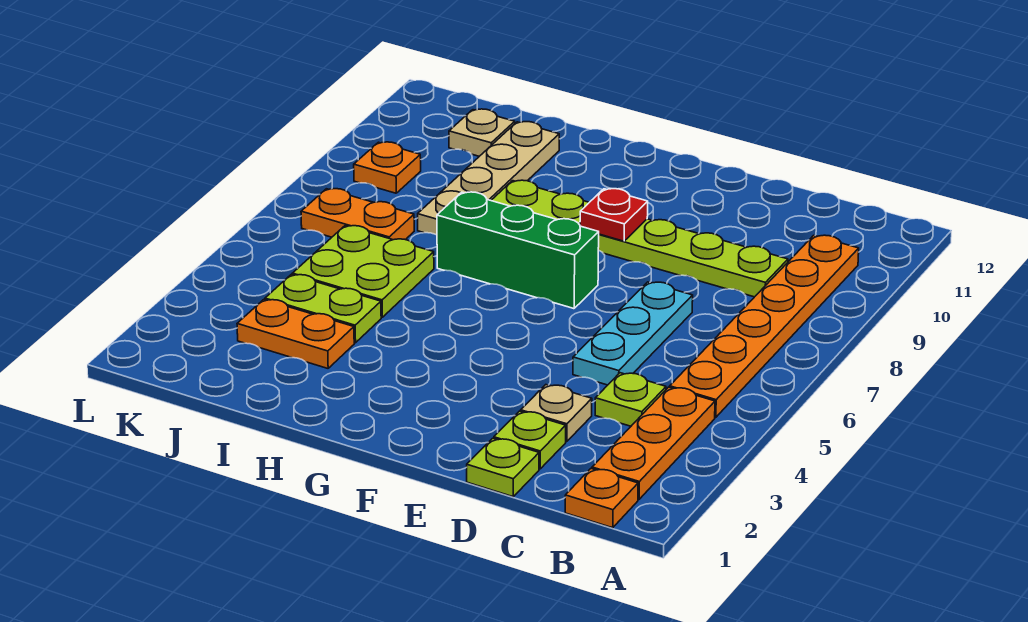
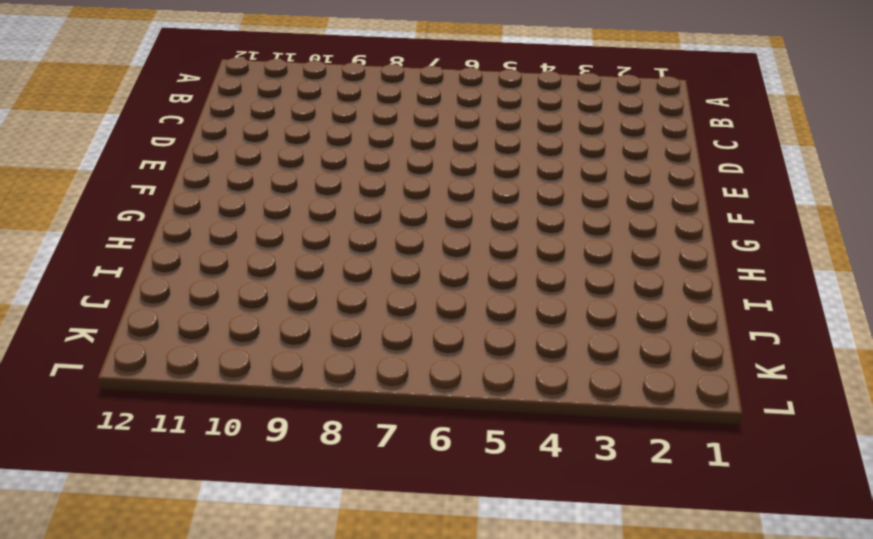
none -> orange 1x1 plate [565,469,638,528]
none -> orange 1x3 plate [592,387,715,499]
none -> orange 1x6 plate [670,235,859,417]

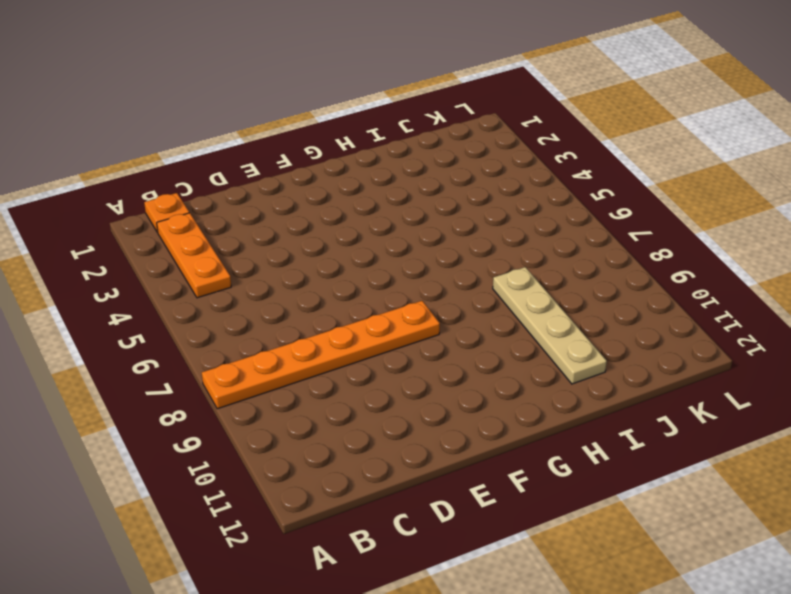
orange 1x6 plate [202,301,440,409] -> orange 1x6 plate turned to [670,235,859,417]
none -> lime 1x1 plate [595,373,666,426]
none -> lime 1x6 plate [491,180,788,297]
none -> lime 1x1 plate [467,438,539,497]

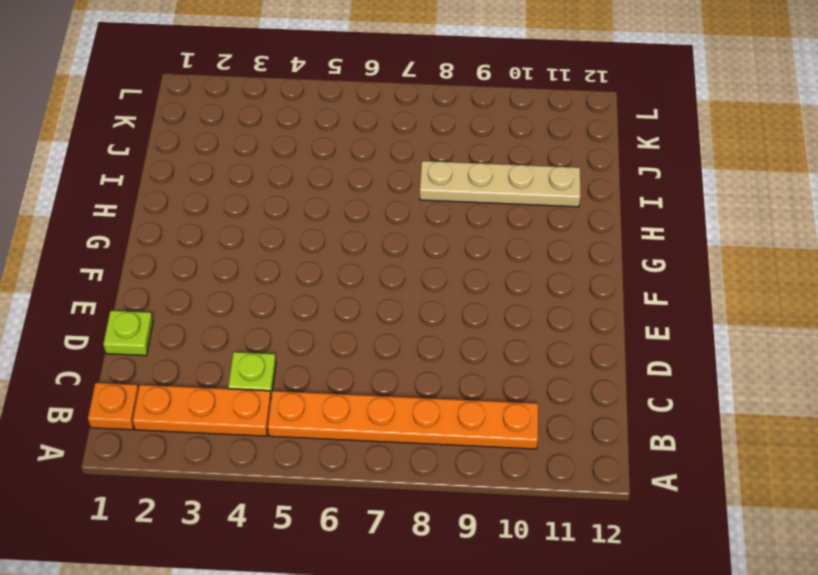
none -> lime 1x6 plate [491,180,788,297]
none -> lime 1x1 plate [494,411,566,469]
none -> tan 1x1 plate [521,385,592,442]

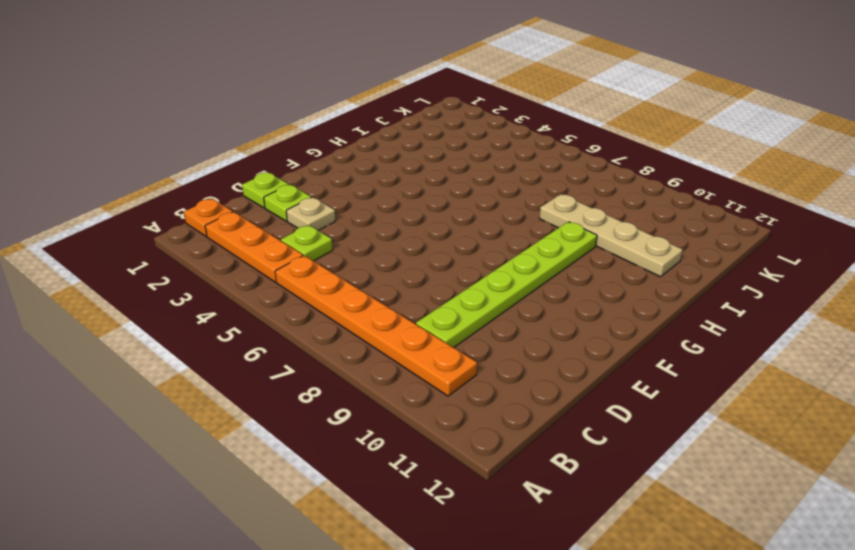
none -> cyan 1x3 plate [573,282,693,385]
none -> green 1x3 brick [437,192,599,309]
none -> orange 1x2 plate [237,300,354,368]

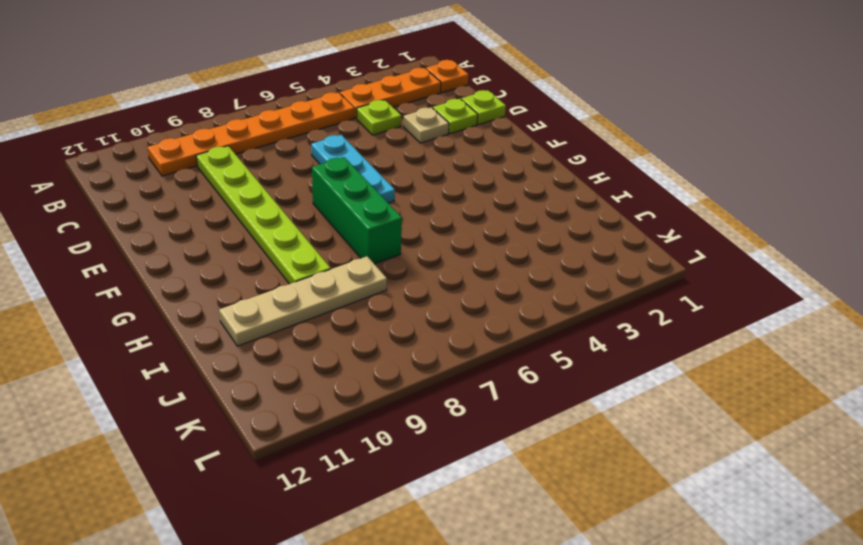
cyan 1x3 plate [311,135,395,203] -> cyan 1x3 plate turned to [573,282,693,385]
none -> orange 1x2 plate [237,300,354,368]
none -> lime 1x2 plate [265,274,381,343]
none -> lime 2x2 plate [292,226,434,317]

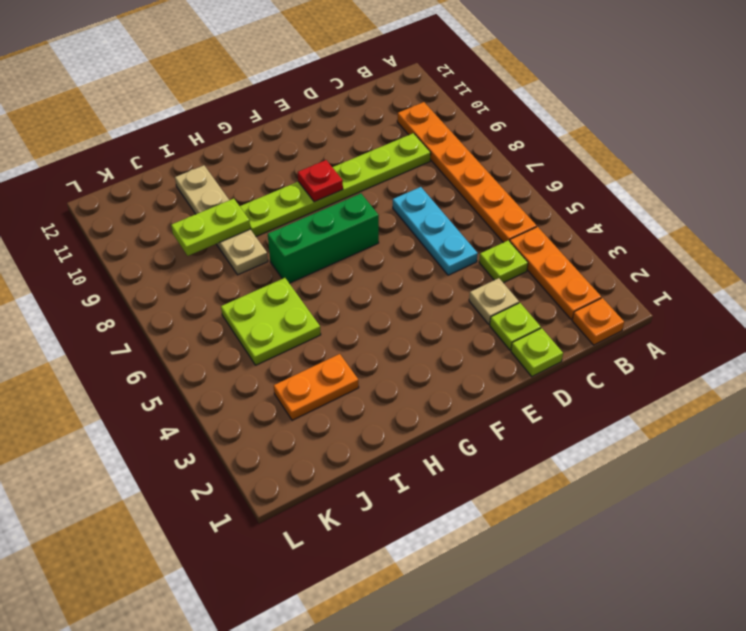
lime 1x2 plate [171,199,250,256] -> lime 1x2 plate moved to [265,274,381,343]
none -> orange 1x2 plate [301,189,414,240]
none -> tan 1x1 plate [449,109,515,156]
none -> orange 1x1 plate [354,142,421,193]

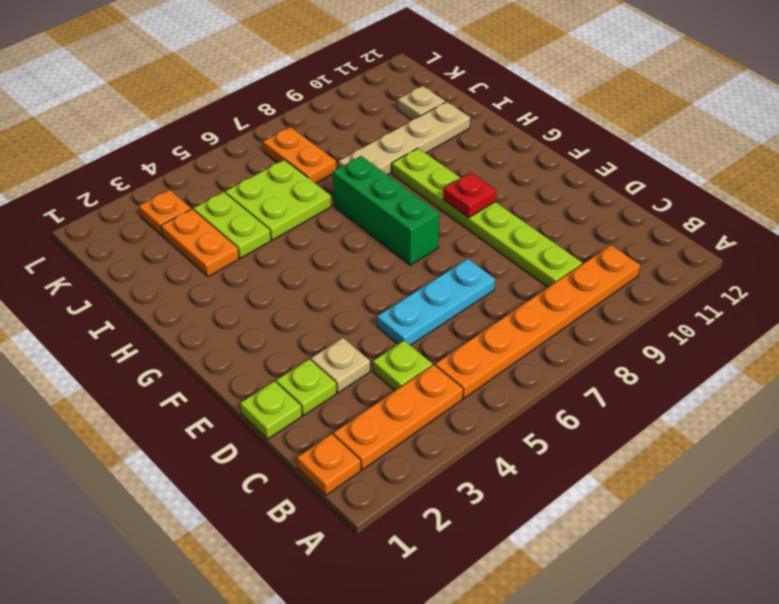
orange 1x1 plate [139,190,191,235] -> orange 1x1 plate moved to [354,142,421,193]

